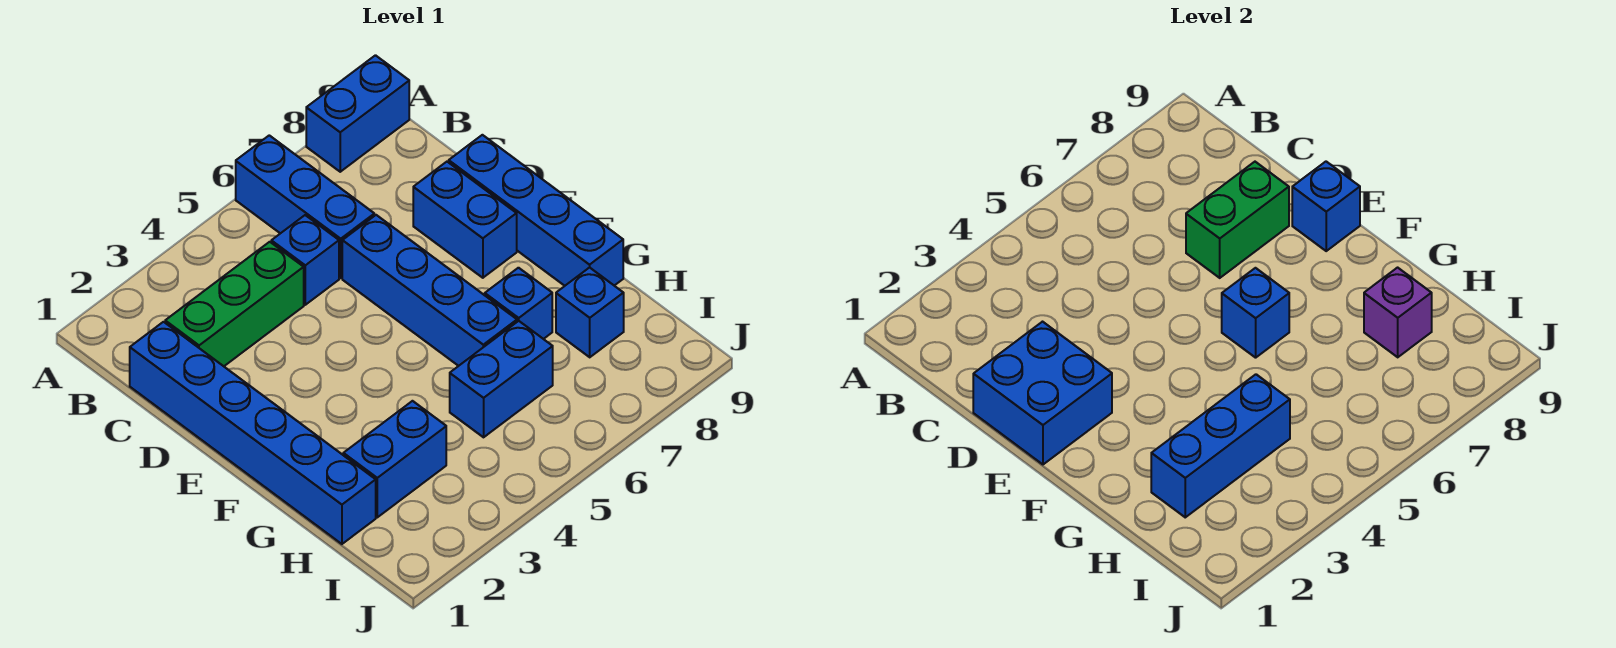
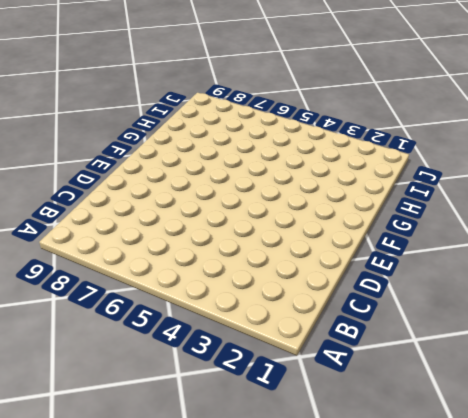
none -> blue 1x3 brick [236,135,374,278]
none -> blue 1x2 brick [306,55,409,172]
none -> blue 1x6 brick [130,322,376,544]

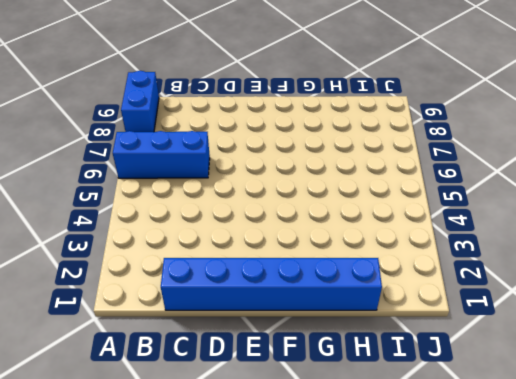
none -> green 1x3 brick [165,242,304,366]
none -> blue 1x1 brick [271,215,339,305]
none -> blue 1x4 brick [342,215,517,366]

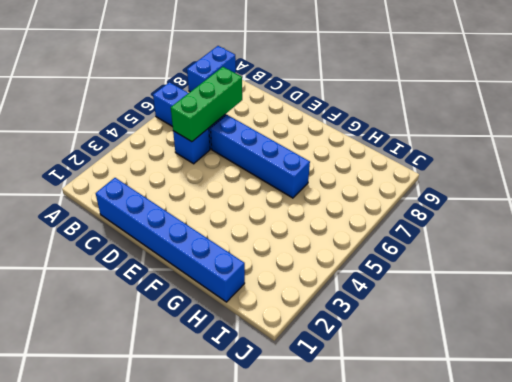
green 1x3 brick [171,67,242,142] -> green 1x3 brick moved to [165,242,304,366]
none -> blue 1x2 brick [413,162,517,278]
none -> blue 1x4 brick [449,135,623,286]
none -> blue 1x1 brick [485,268,552,339]

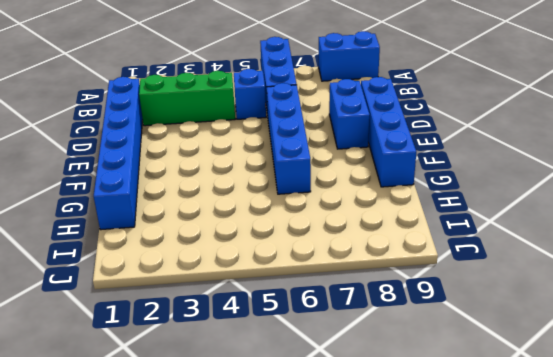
none -> blue 1x1 brick [485,268,552,339]
none -> blue 1x2 brick [343,401,446,517]
none -> blue 1x2 brick [450,321,553,437]

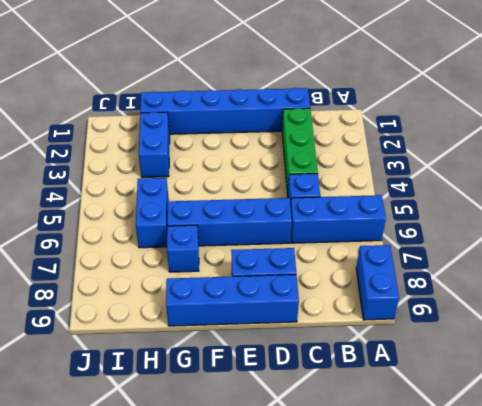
none -> blue 1x1 brick [556,267,624,357]
none -> blue 2x2 brick [973,322,1112,464]
none -> green 1x2 brick [1186,162,1289,278]

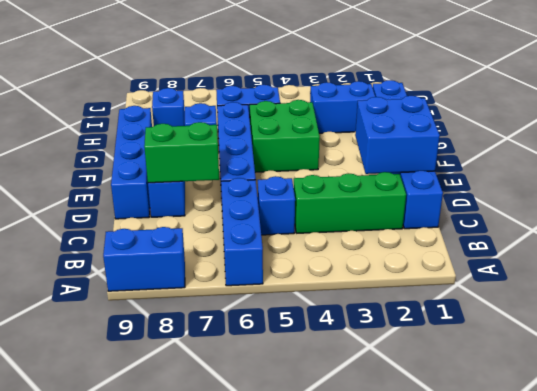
green 2x2 brick [250,100,320,172] -> none
none -> blue 1x1 brick [1292,162,1360,251]
none -> blue 1x1 brick [1222,268,1289,358]
none -> blue 1x3 brick [1151,374,1290,517]

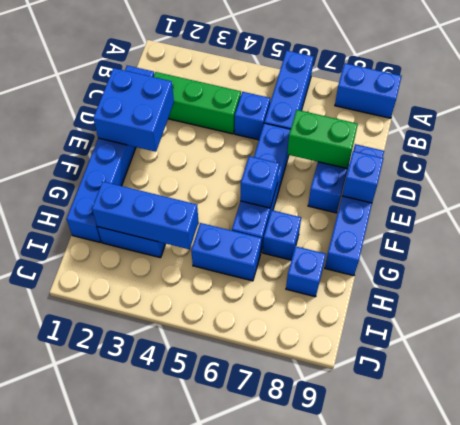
none -> purple 1x1 brick [1364,268,1432,357]

